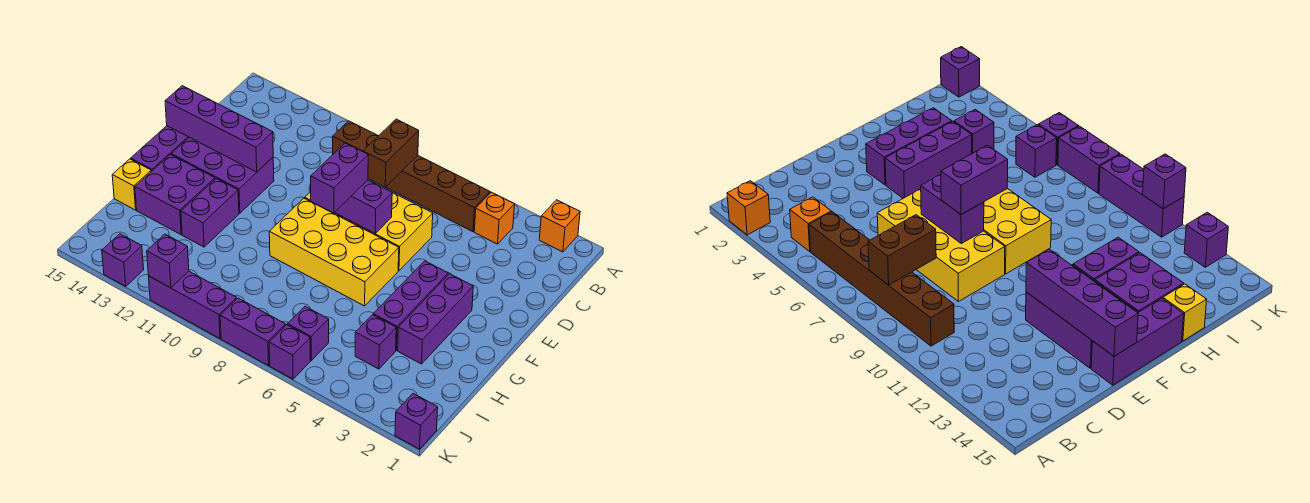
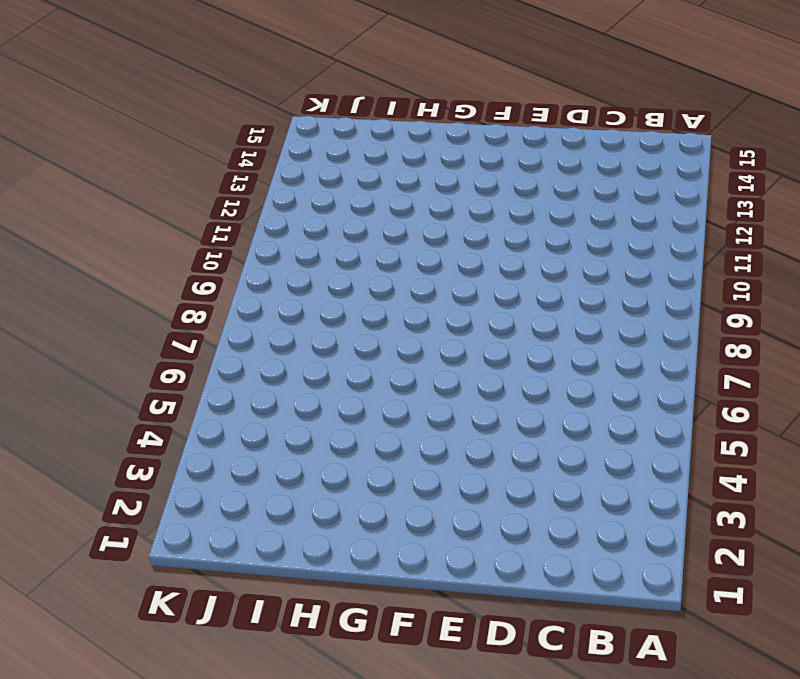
none -> orange 1x1 brick [539,200,580,252]
none -> orange 1x1 brick [474,192,515,244]
none -> brown 1x6 brick [333,121,490,232]

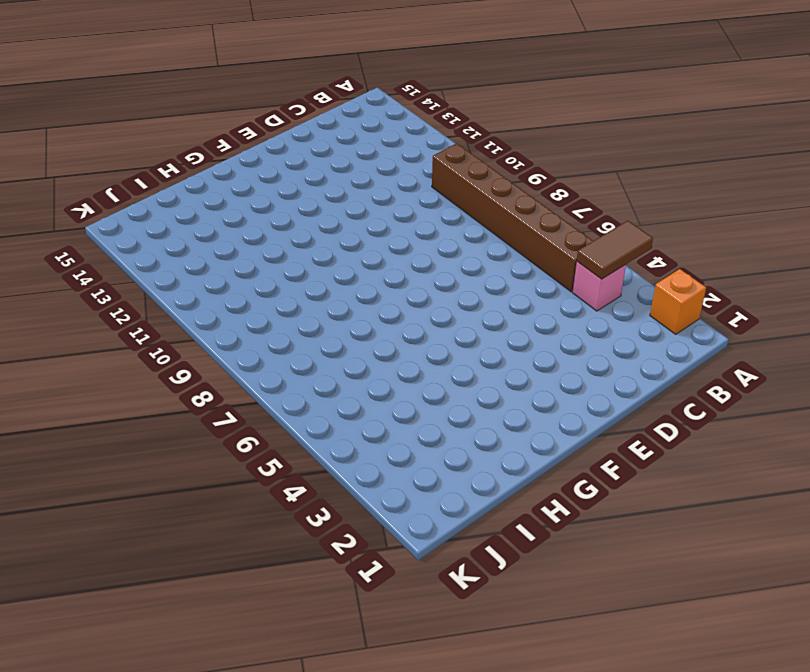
brown 1x2 tile [577,221,653,279] -> none
pink 1x1 brick [572,262,626,311] -> orange 1x1 brick [474,192,515,244]
none -> yellow 2x4 brick [305,192,433,271]
none -> purple 2x3 brick [171,137,274,213]
none -> purple 1x3 brick [131,126,189,172]

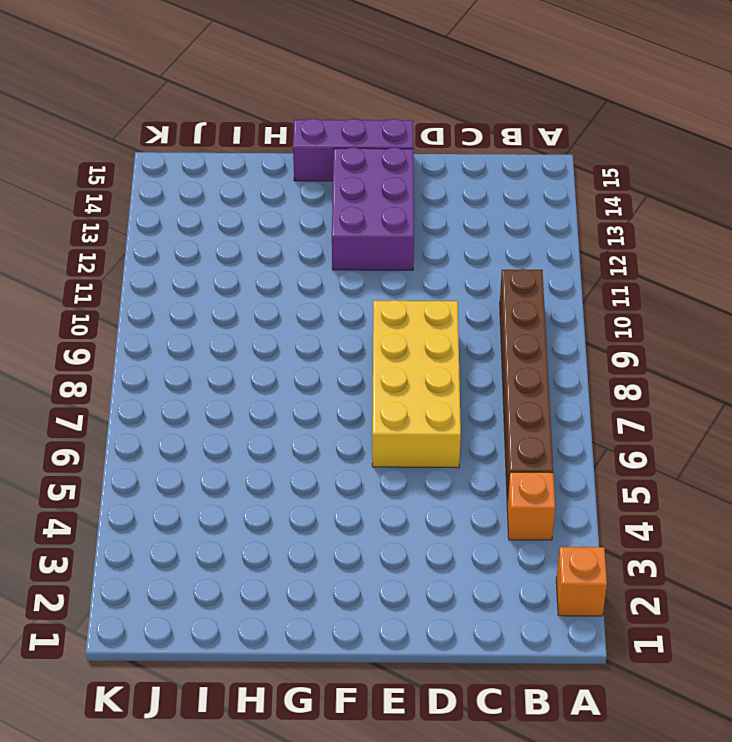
none -> purple 1x3 brick [398,274,473,364]
none -> purple 1x3 brick [373,261,448,351]
none -> yellow 2x4 brick [269,198,399,306]

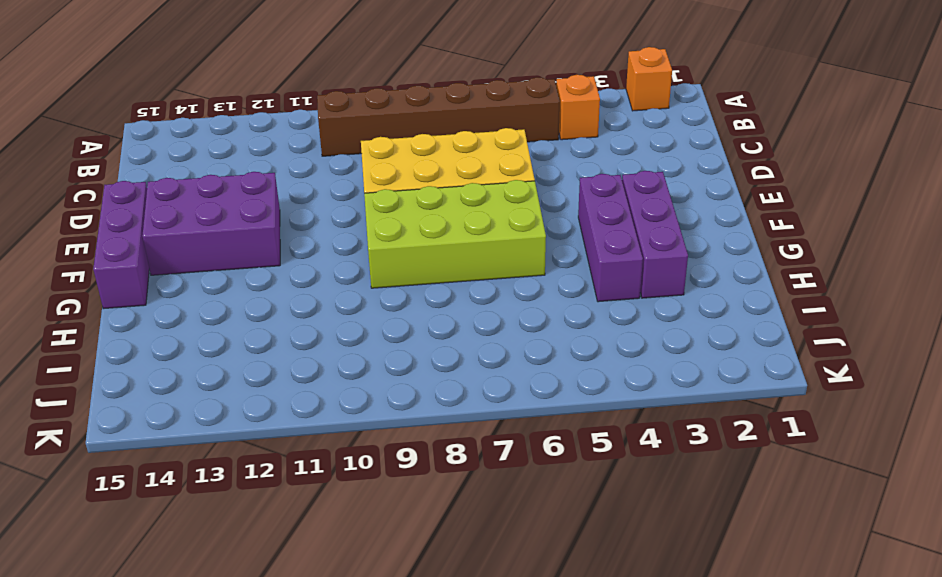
lime 2x4 brick [364,180,546,288] -> yellow 2x4 brick [269,198,399,306]
none -> purple 1x2 brick [181,178,239,247]
none -> purple 2x2 brick [135,155,215,235]
none -> yellow 1x1 brick [112,159,151,210]

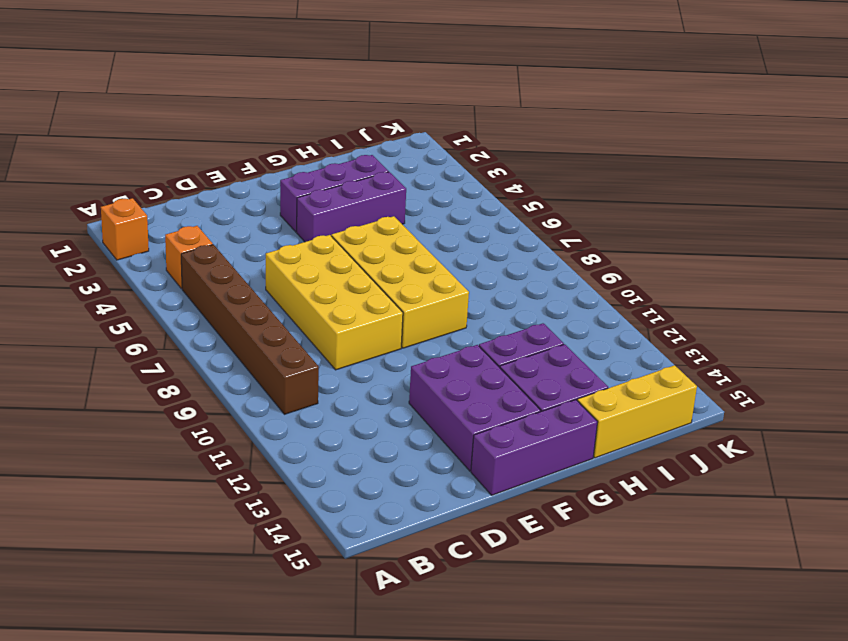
yellow 1x3 brick [577,365,697,458] -> yellow 1x1 brick [112,159,151,210]
none -> purple 1x1 brick [355,315,396,369]
none -> purple 1x1 brick [288,307,329,360]
none -> purple 1x1 brick [395,394,438,449]

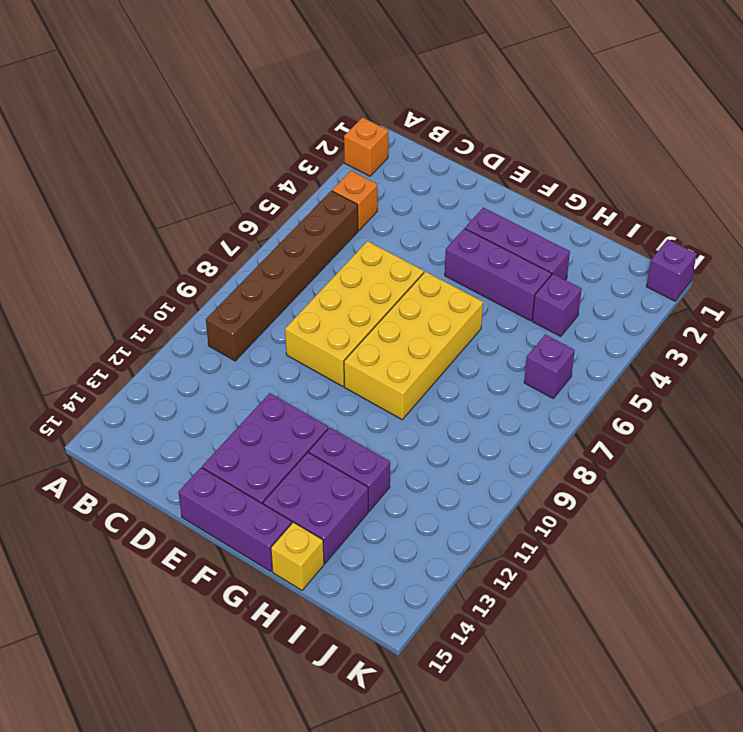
none -> purple 1x1 brick [269,325,311,379]
none -> purple 1x2 brick [220,298,286,366]
none -> purple 1x3 brick [149,271,237,339]

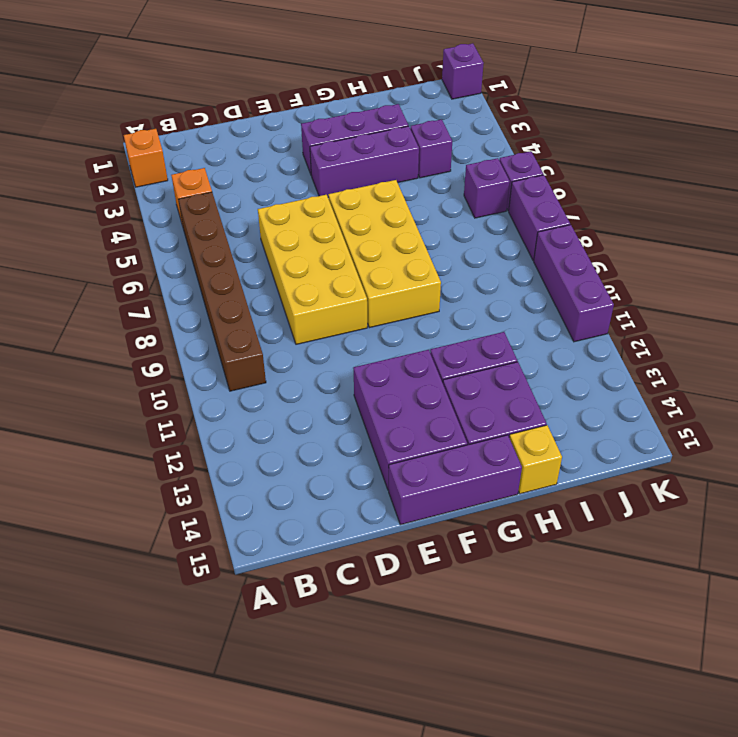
none -> purple 1x1 brick [102,234,144,286]
none -> brown 1x2 brick [363,119,419,187]
none -> purple 1x2 brick [335,180,392,233]

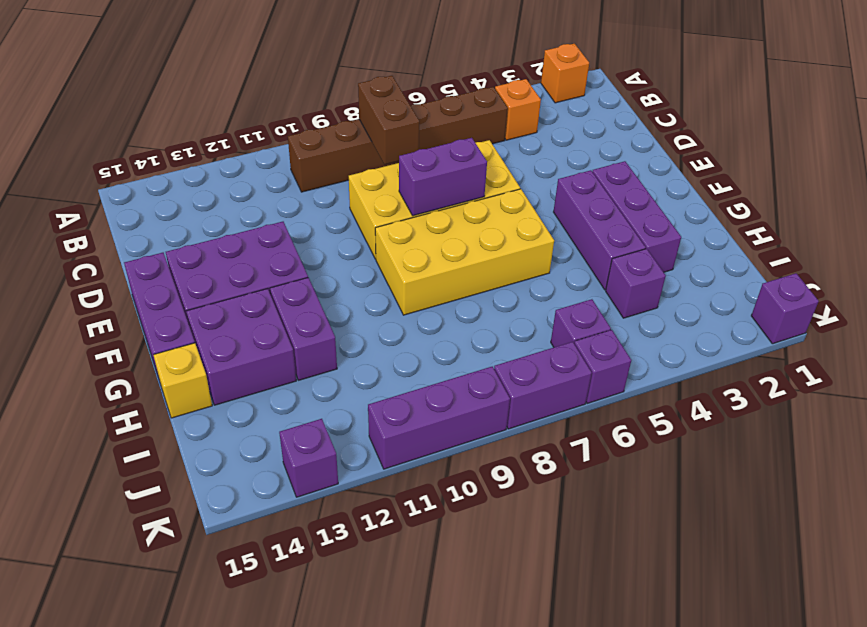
none -> purple 1x4 brick [165,86,273,172]
none -> purple 1x1 brick [147,234,189,288]
none -> purple 1x2 brick [311,143,368,213]

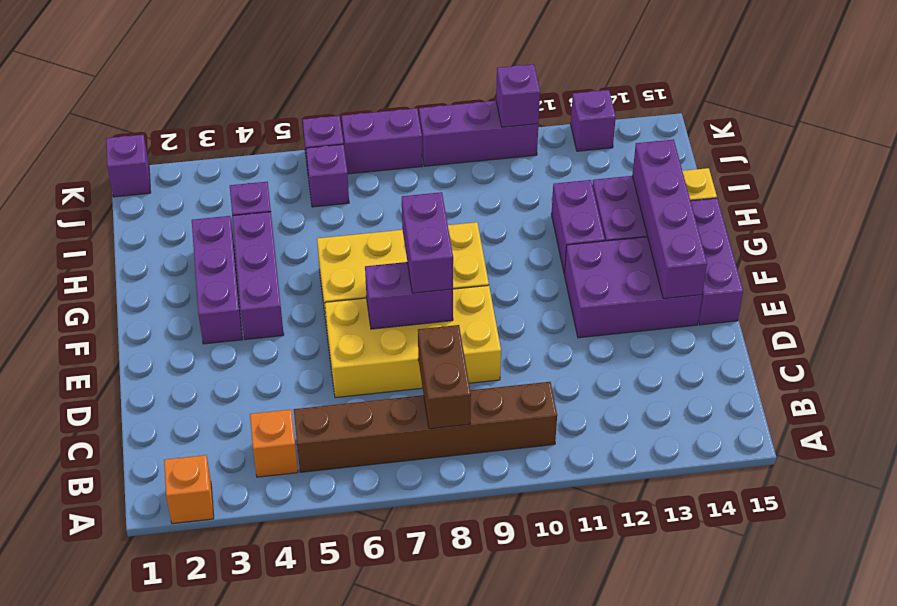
purple 1x4 brick [632,140,707,299] -> purple 1x4 brick turned to [165,86,273,172]

